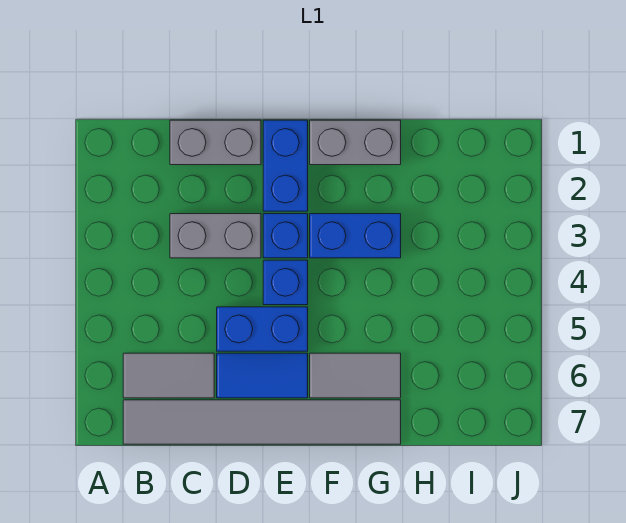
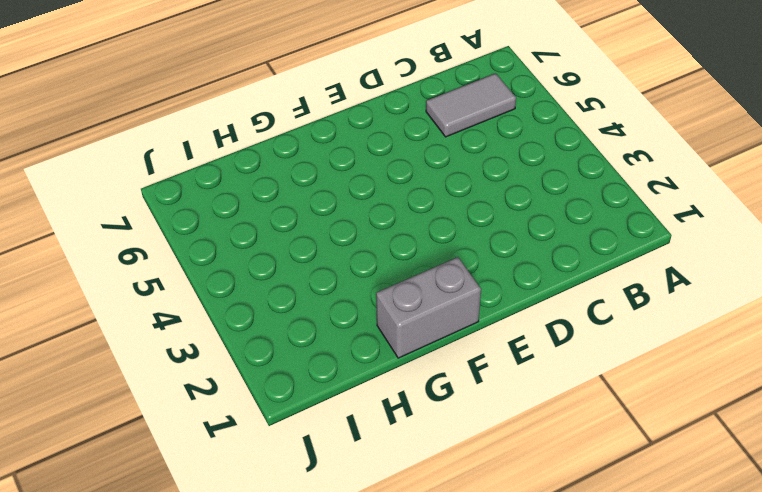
none -> grey 1x6 tile [123,400,401,444]
none -> grey 1x2 brick [170,120,261,165]
none -> grey 1x2 brick [170,214,261,258]

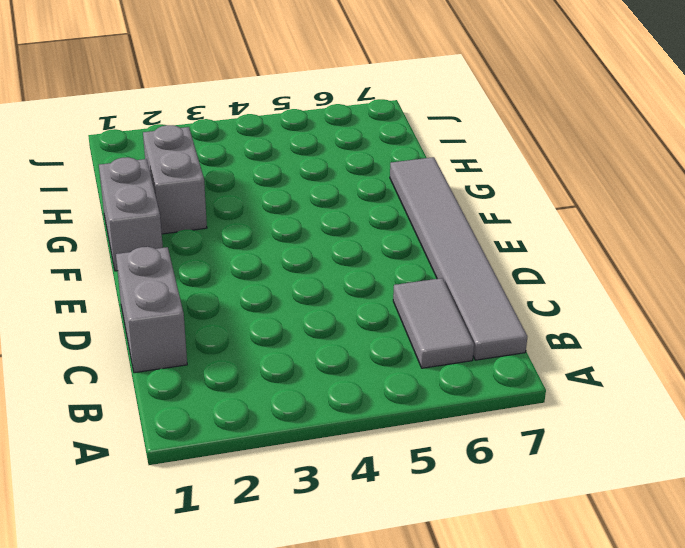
grey 1x2 brick [143,125,207,234] -> grey 1x2 brick moved to [170,214,261,258]
none -> blue 1x2 brick [217,307,308,351]
none -> blue 1x2 tile [217,353,308,398]
none -> blue 1x2 brick [263,120,308,211]

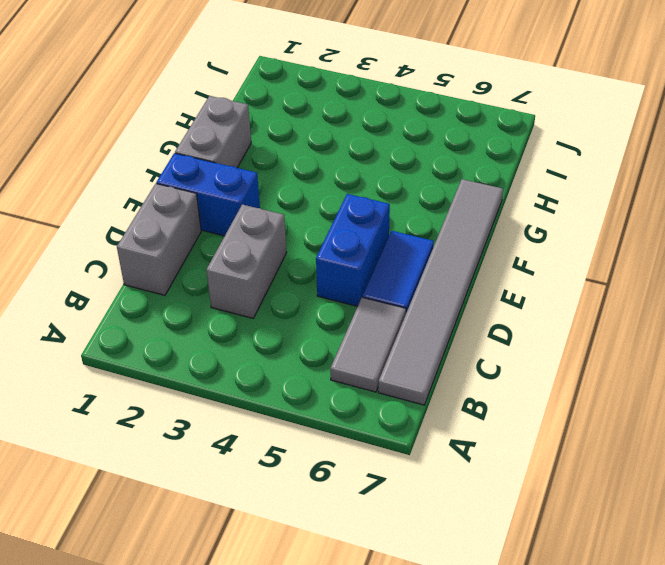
none -> blue 1x1 brick [263,214,308,258]
none -> blue 1x1 brick [263,260,308,305]
none -> blue 1x2 brick [310,214,401,258]

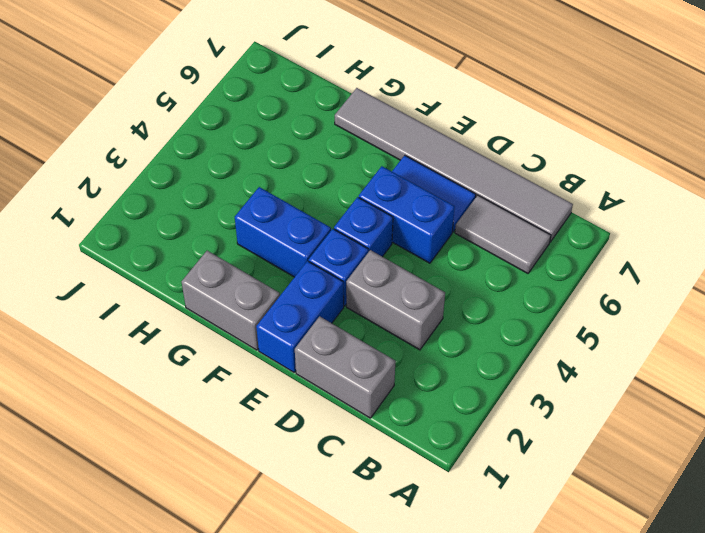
none -> grey 1x2 tile [310,353,401,398]

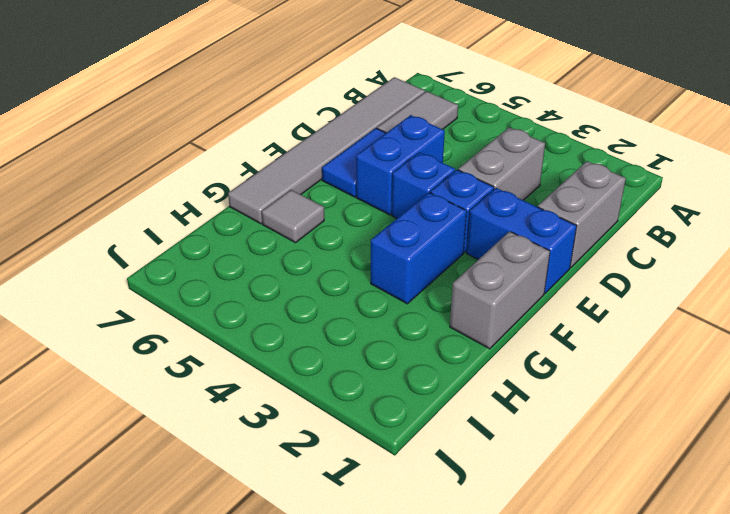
grey 1x1 tile [262,190,324,243] -> grey 1x2 tile [310,353,401,398]

